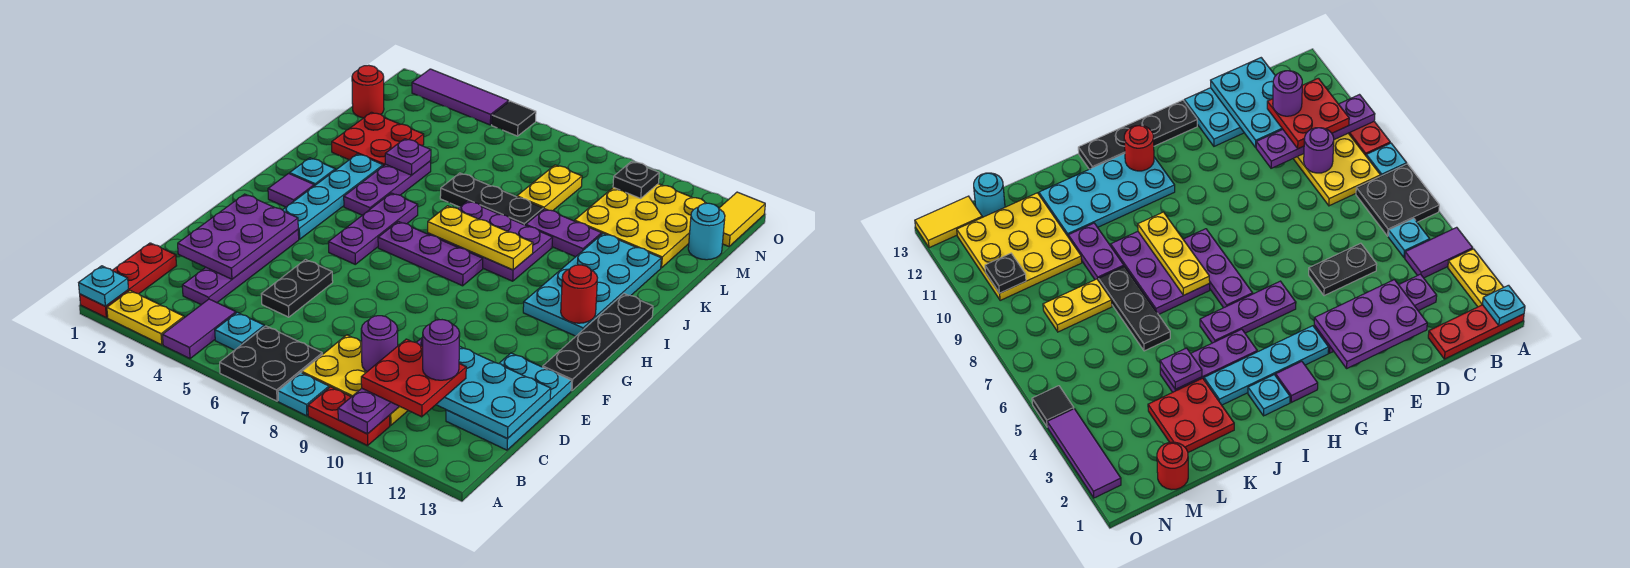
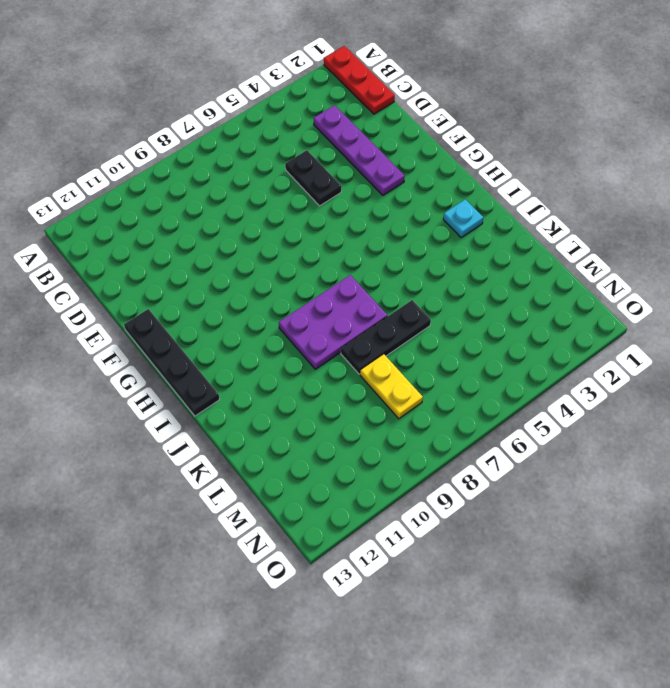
none -> yellow 1x2 plate [107,291,184,345]
none -> purple 1x2 tile [163,299,236,359]
none -> black 2x2 plate [220,326,322,401]
none -> cyan 1x1 plate [278,372,329,416]

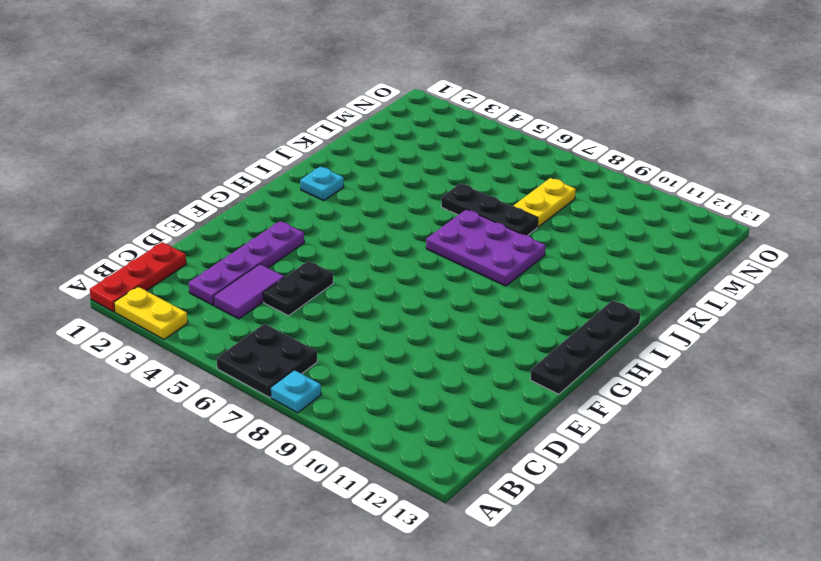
purple 1x2 tile [214,264,284,319] -> purple 1x2 tile moved to [163,299,236,359]
none -> red 1x2 plate [308,387,390,446]
none -> cyan 1x1 plate [215,312,264,350]
none -> yellow 2x3 plate [302,335,408,425]
none -> cyan 2x3 plate [446,353,572,450]

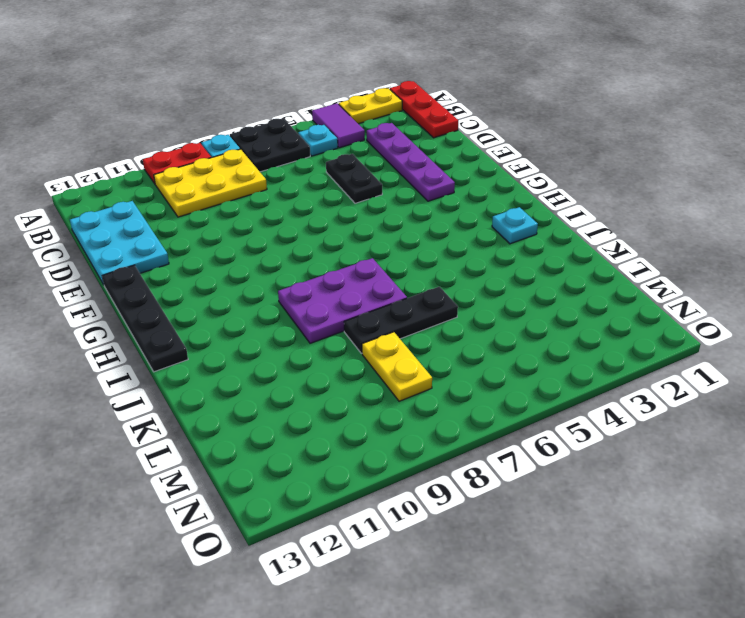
none -> cyan 1x4 plate [283,154,383,239]
none -> purple 1x3 plate [328,193,418,264]
none -> purple 1x1 tile [268,174,314,207]
none -> purple 1x3 plate [378,221,483,286]

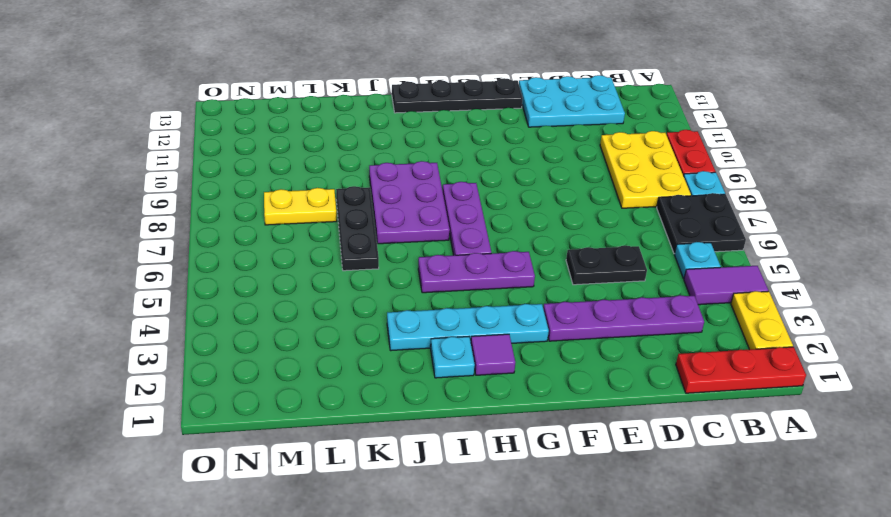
none -> cyan 2x4 plate [523,233,661,336]
none -> purple 1x3 plate [344,161,431,215]
none -> red 2x2 plate [332,112,424,166]
none -> purple 1x2 plate [526,209,602,257]

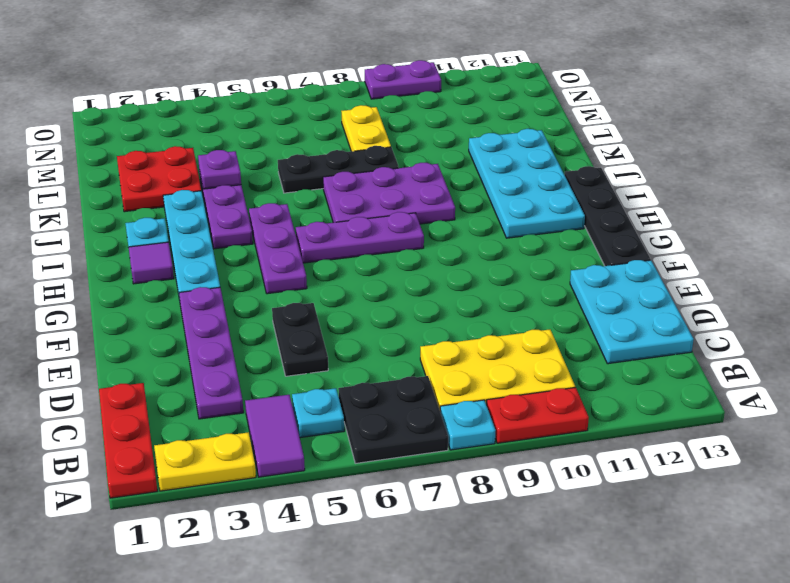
purple 1x2 plate [365,60,441,99] -> purple 1x2 plate moved to [526,209,602,257]
none -> yellow 3x3 plate [575,184,706,268]
none -> red 1x1 round brick [352,65,384,118]
none -> cyan 1x1 round brick [688,203,725,260]
none -> yellow 1x2 tile [719,192,765,246]

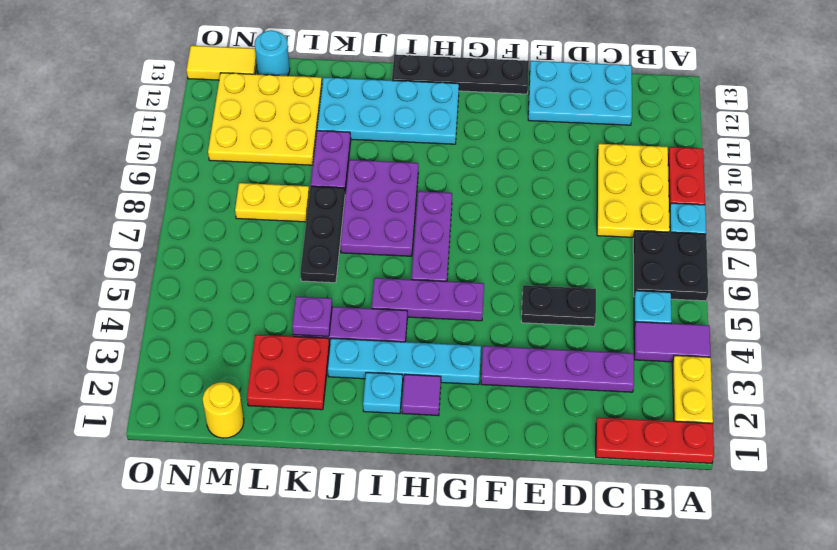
yellow 1x1 round brick [203,382,244,438] -> red 1x1 round brick [352,65,384,118]
none -> purple 1x3 tile [412,69,509,125]
none -> black 1x1 tile [492,101,536,136]
none -> cyan 1x1 plate [79,266,128,306]
none -> purple 1x4 plate [338,337,423,434]

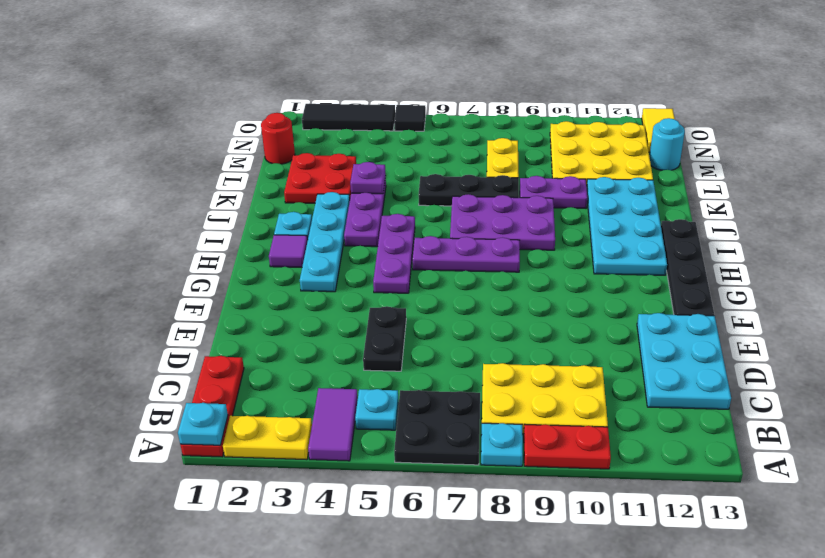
black 1x3 tile [302,104,395,131] -> purple 1x3 tile [412,69,509,125]
none -> purple 1x4 plate [182,230,299,305]
none -> purple 1x4 plate [338,337,423,434]
none -> purple 1x1 round brick [361,316,398,371]
none -> cyan 2x3 plate [436,346,551,439]

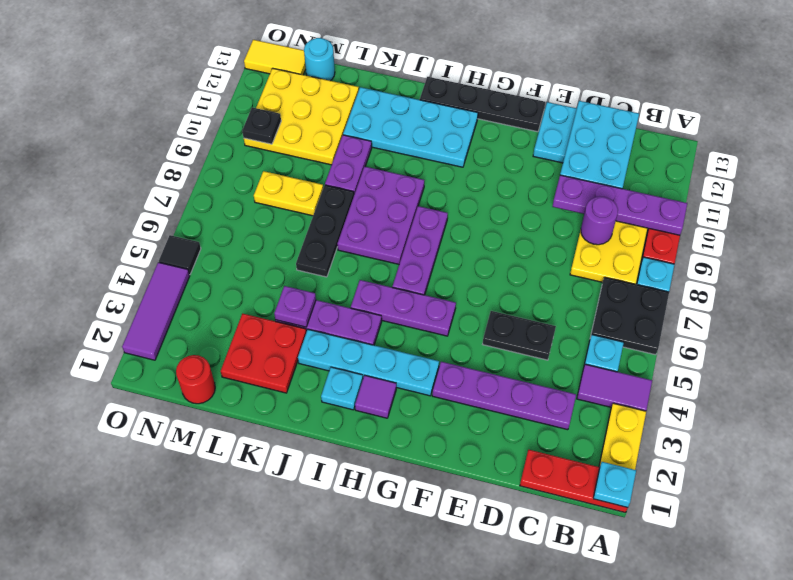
none -> purple 2x3 plate [178,194,298,279]
none -> red 1x1 round brick [561,265,597,323]
none -> yellow 1x3 plate [428,206,533,270]
none -> red 2x2 plate [361,339,466,417]

